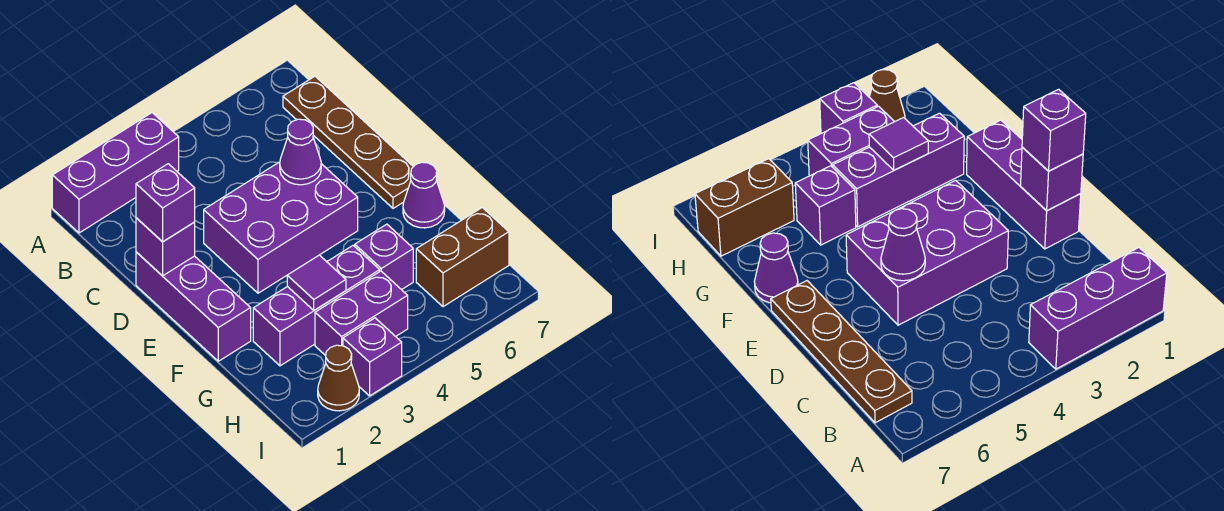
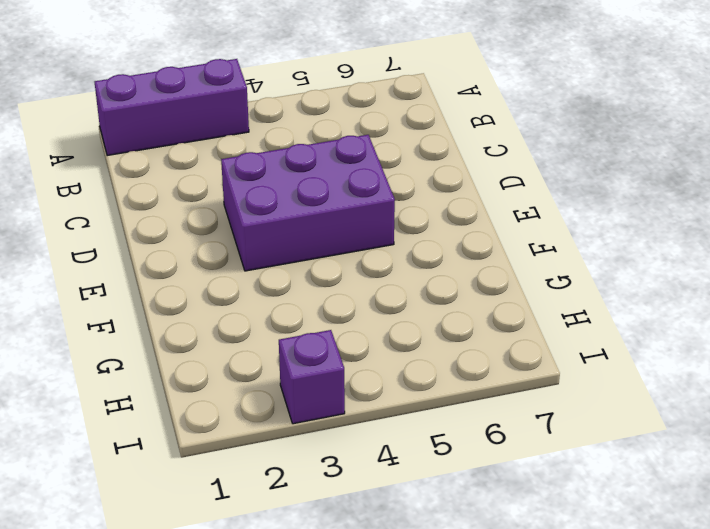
none -> brown 1x4 plate [283,76,413,208]
none -> purple 1x3 brick [136,252,251,361]
none -> purple 1x1 cone [403,162,445,228]

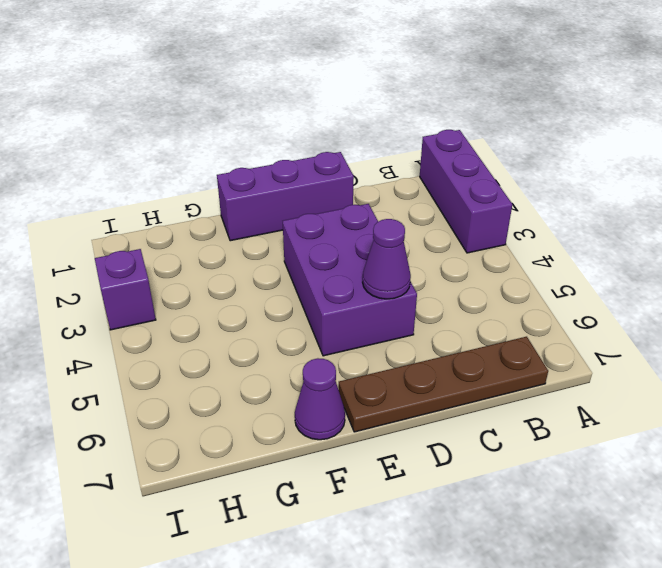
none -> purple 1x3 brick [253,246,380,366]
none -> purple 1x1 brick [355,224,413,290]
none -> purple 1x2 brick [315,271,408,356]

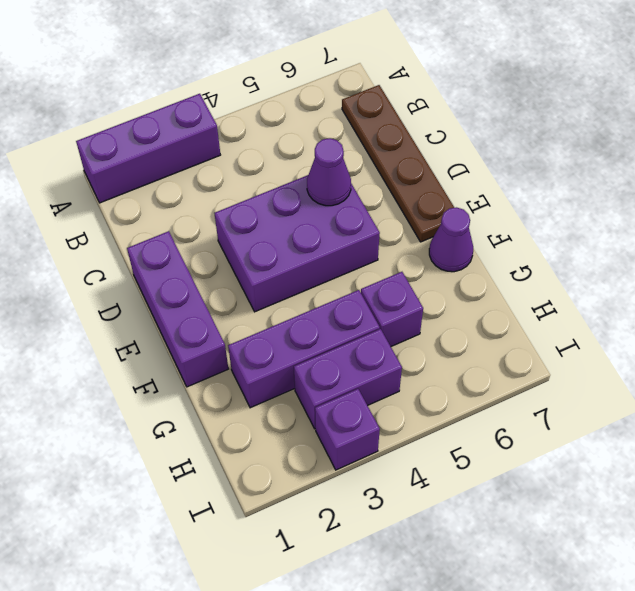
none -> brown 1x2 brick [416,207,509,307]
none -> brown 1x1 cone [318,345,359,411]
none -> purple 1x1 brick [136,218,195,276]

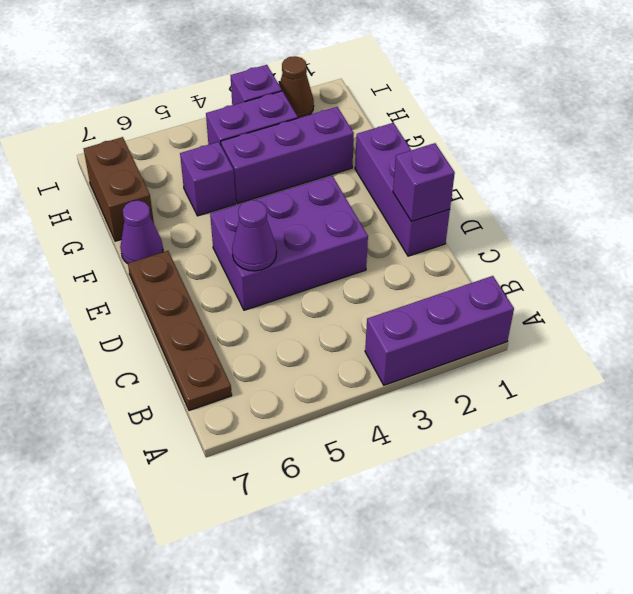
brown 1x2 brick [84,137,154,241] -> brown 1x2 brick turned to [416,207,509,307]
none -> purple 1x1 tile [287,255,346,310]
none -> purple 1x1 brick [136,164,195,242]

